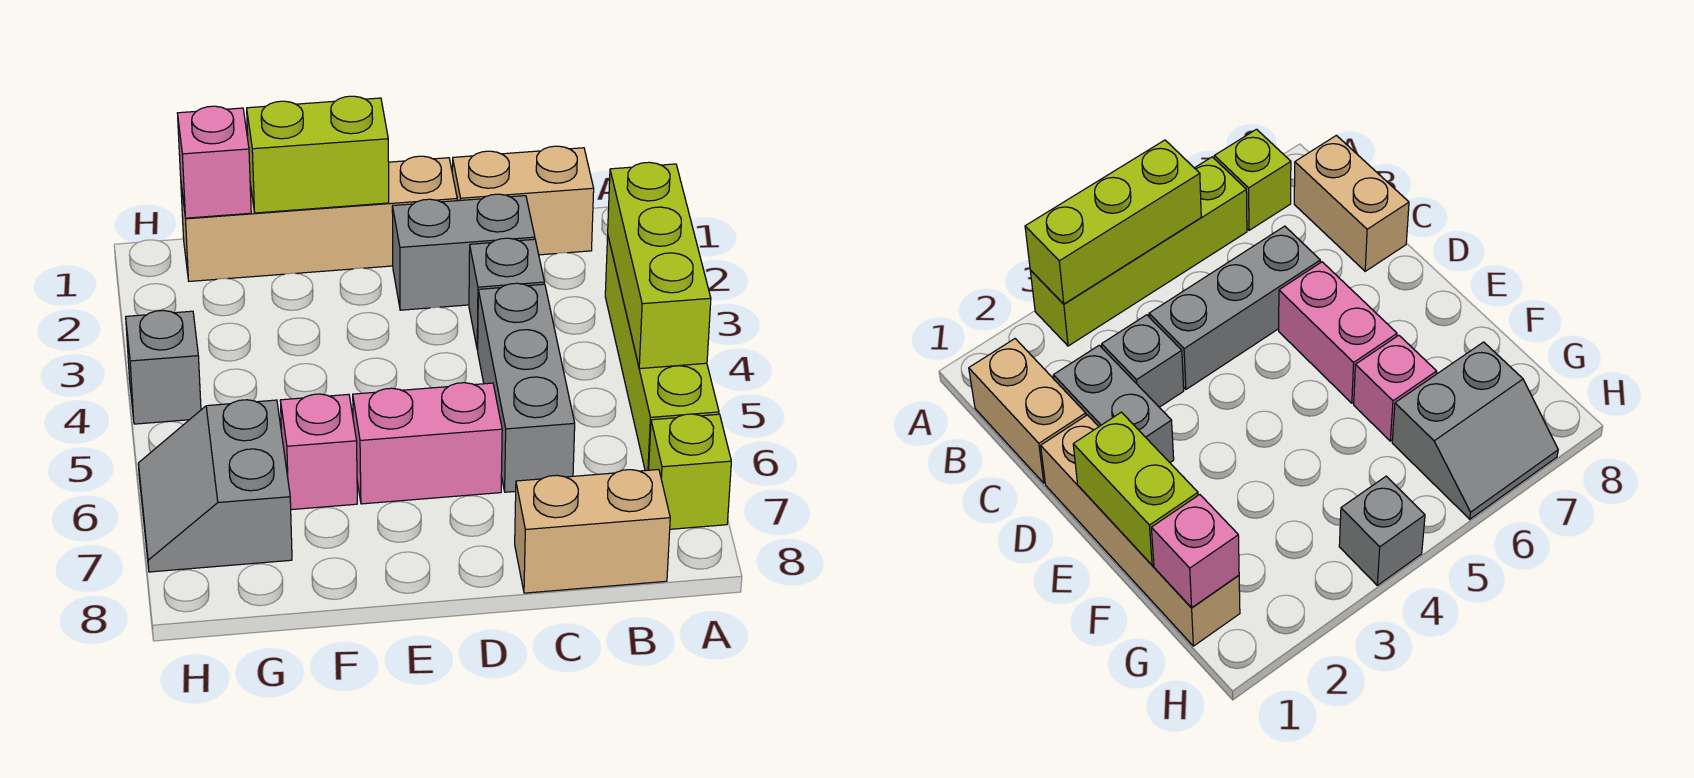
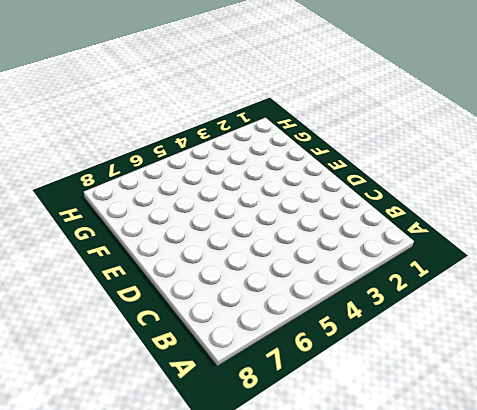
none -> lime 1x4 brick [605,237,719,471]
none -> lime 1x1 brick [649,414,731,529]
none -> tan 1x2 brick [452,146,594,255]

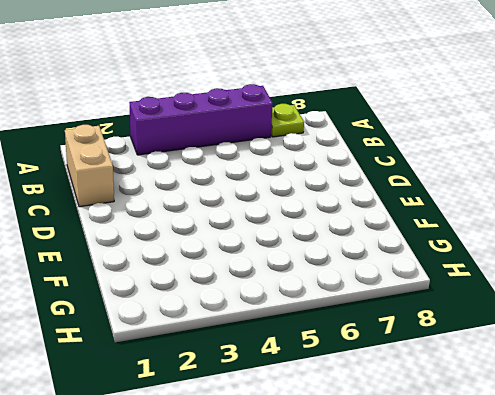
purple 1x4 brick [129,84,273,155] -> lime 1x4 brick [605,237,719,471]
lime 1x1 plate [271,104,304,137] -> lime 1x1 brick [649,414,731,529]
none -> tan 1x2 brick [515,470,670,593]
none -> grey 1x2 brick [392,194,535,310]
none -> grey 1x1 brick [469,238,544,350]

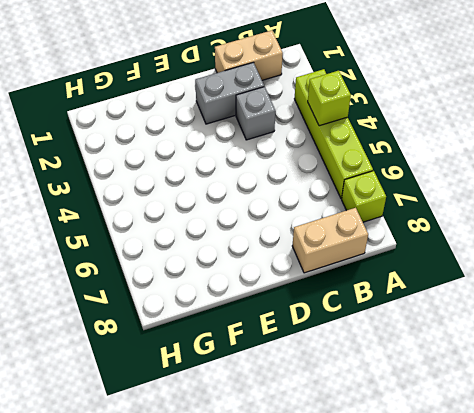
lime 1x1 brick [308,71,351,126] -> lime 1x3 brick [608,162,711,369]
none -> grey 1x3 brick [478,283,575,492]
none -> tan 1x4 brick [181,156,457,281]
none -> pink 1x2 brick [353,383,502,504]

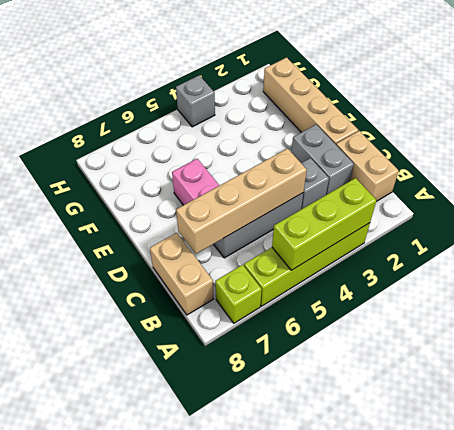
tan 1x4 brick [176,148,307,254] -> none
none -> pink 1x1 brick [280,394,357,510]
none -> grey 2x2 slope [138,400,292,572]
none -> lime 1x2 brick [247,96,389,213]

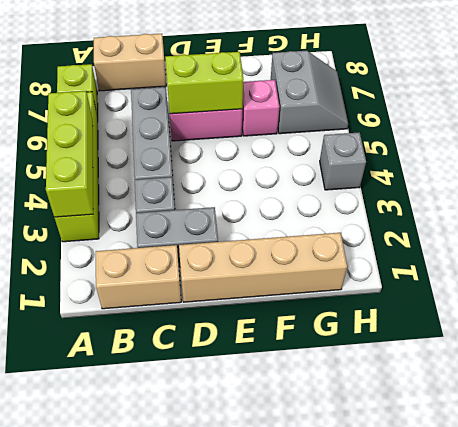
lime 1x2 brick [165,52,243,114] -> lime 1x2 brick moved to [247,96,389,213]
none -> pink 1x1 brick [177,106,251,218]

